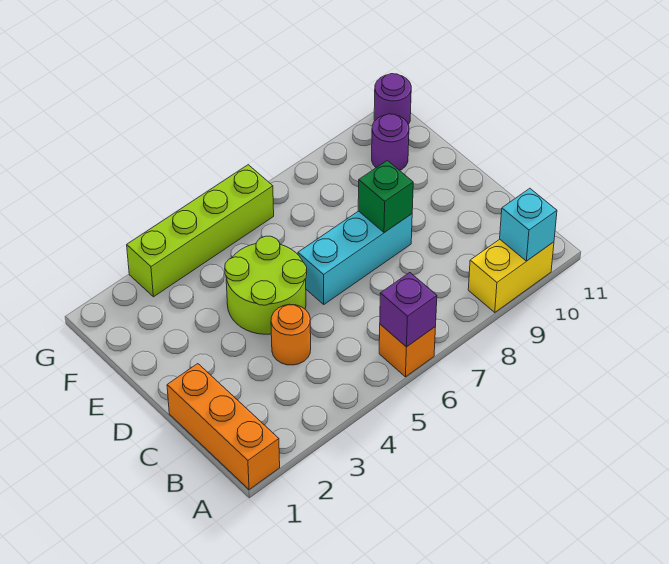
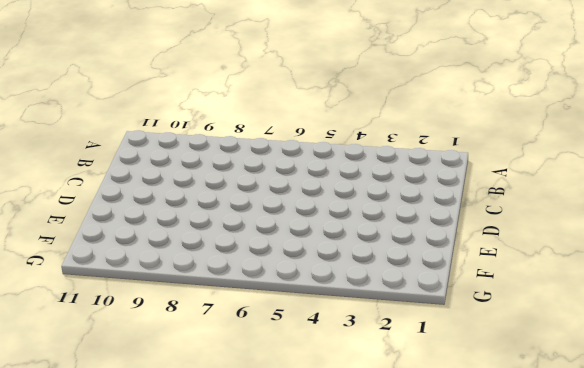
none -> orange 1x3 brick [167,364,280,490]
none -> orange 1x1 brick [379,324,436,377]
none -> yellow 1x2 brick [468,239,554,312]

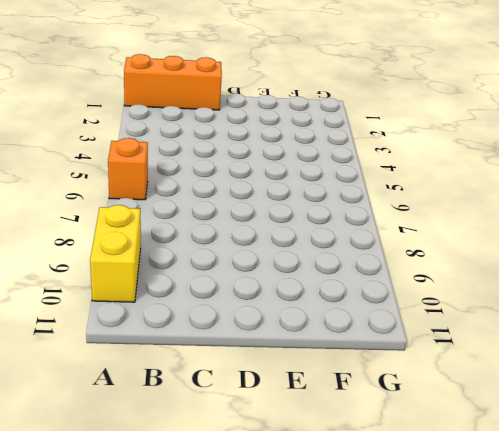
none -> orange 1x1 round brick [271,304,311,365]
none -> lime 2x2 round brick [225,236,307,334]
none -> cyan 1x3 brick [298,211,412,304]

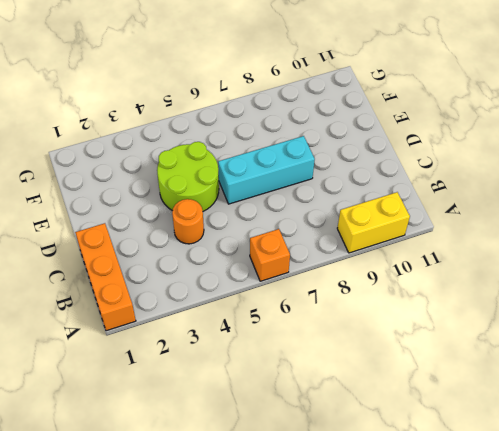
none -> purple 1x1 round brick [372,114,409,170]
none -> lime 1x4 brick [127,165,274,297]
none -> purple 1x1 round brick [374,74,411,124]

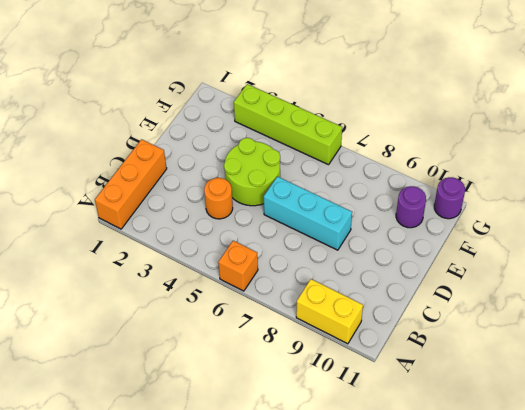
none -> purple 1x1 brick [380,273,437,347]
none -> cyan 1x1 brick [500,188,557,261]
none -> green 1x1 brick [358,160,413,233]

